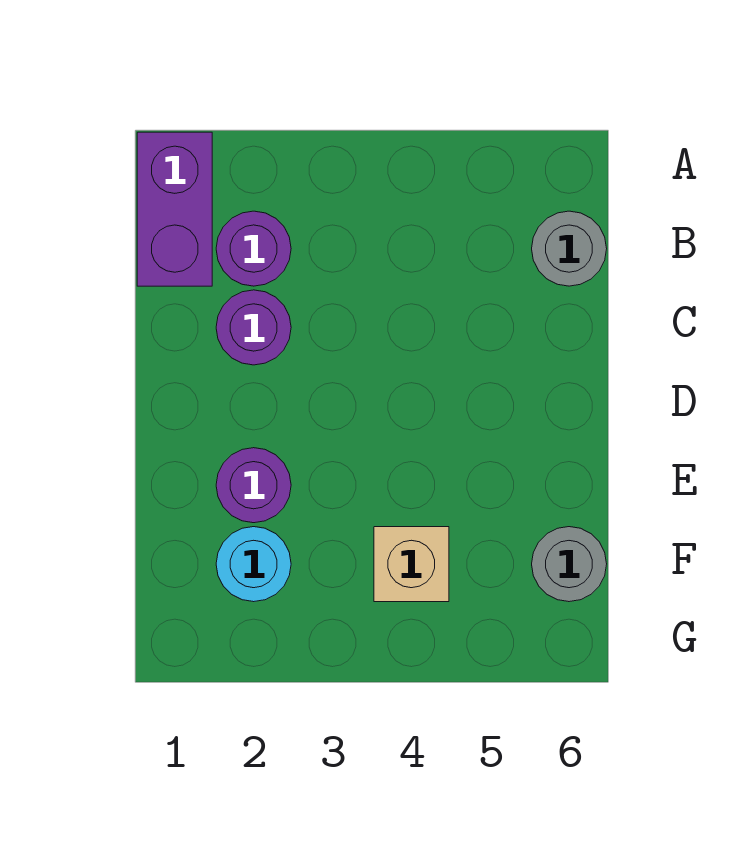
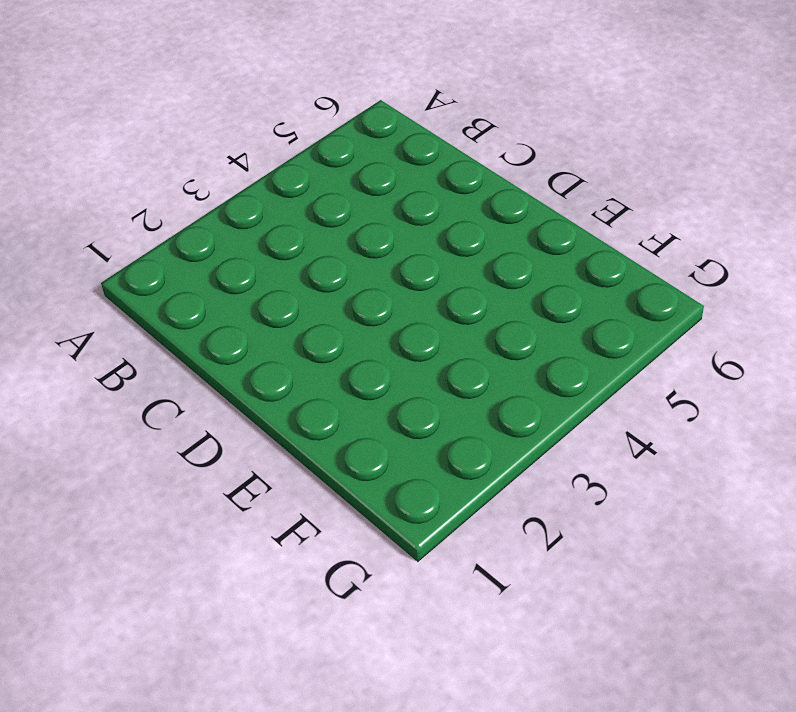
none -> purple 1x2 brick [137,132,212,286]
none -> purple 1x1 round brick [216,211,291,286]

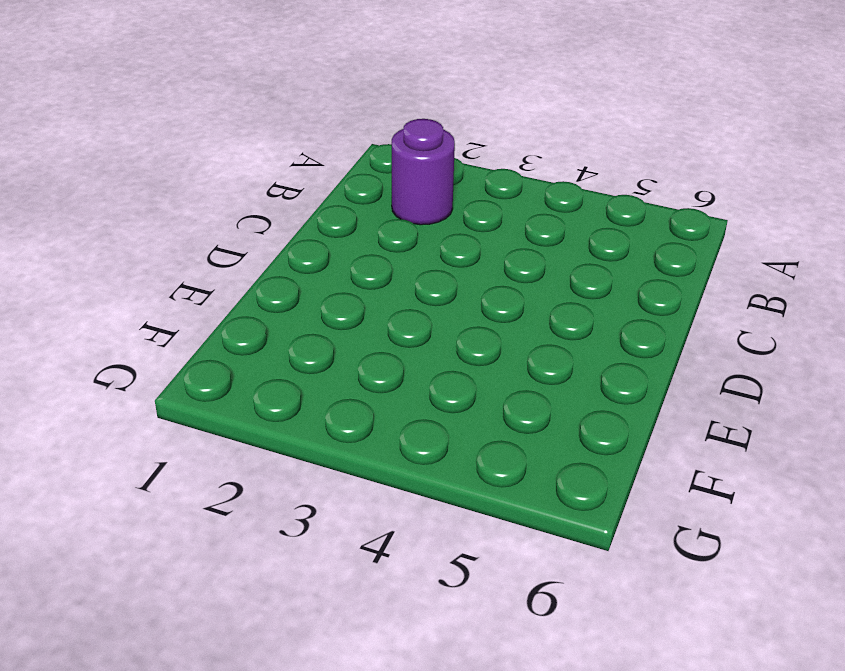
none -> purple 1x2 brick [137,132,212,286]
none -> grey 1x1 round brick [532,211,607,286]

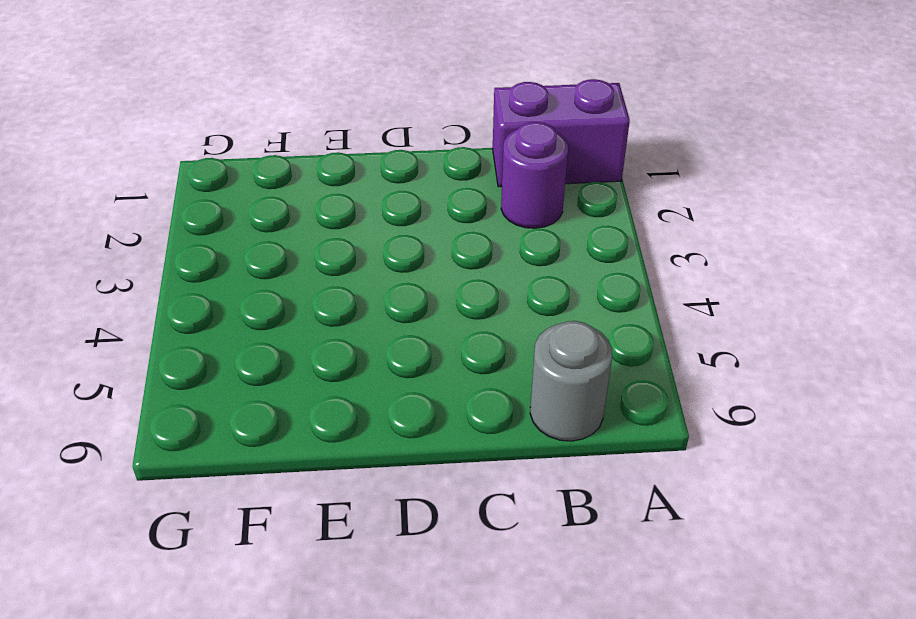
none -> purple 1x1 round brick [216,290,291,365]
none -> purple 1x1 round brick [216,448,291,523]

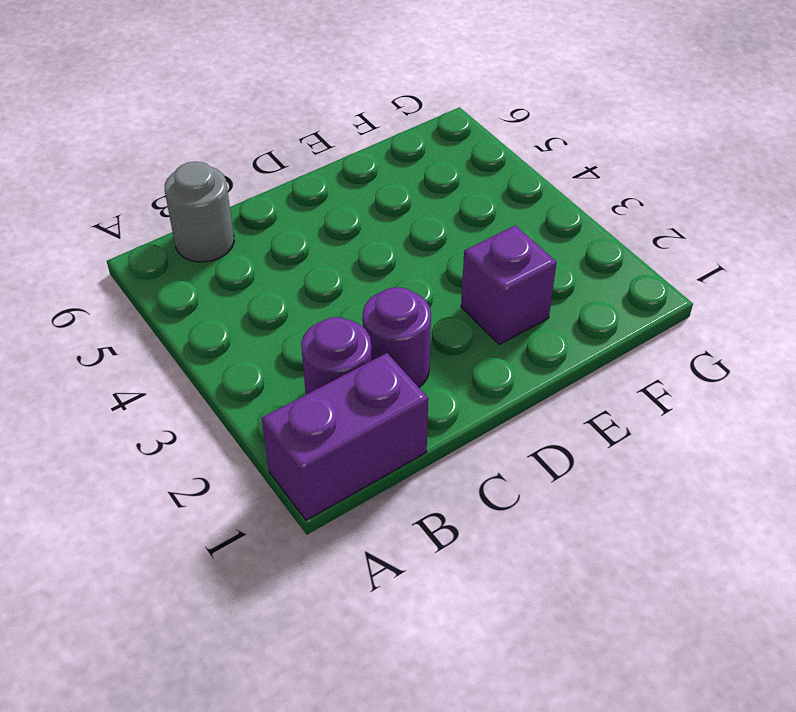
purple 1x1 brick [461,225,557,345] -> purple 1x1 round brick [216,448,291,523]
none -> cyan 1x1 round brick [216,527,291,602]
none -> tan 1x1 brick [374,527,449,602]

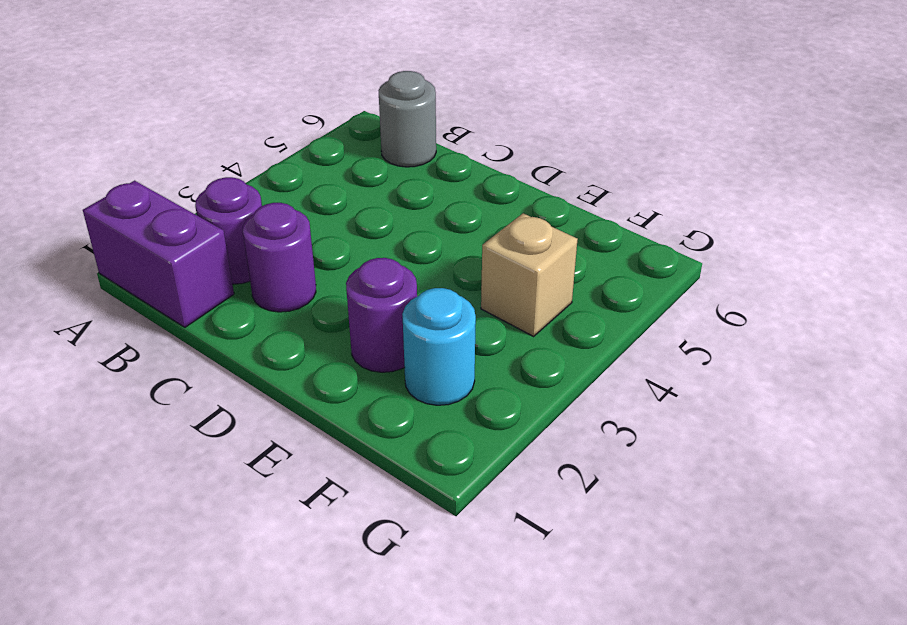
none -> grey 1x1 round brick [532,527,607,602]

